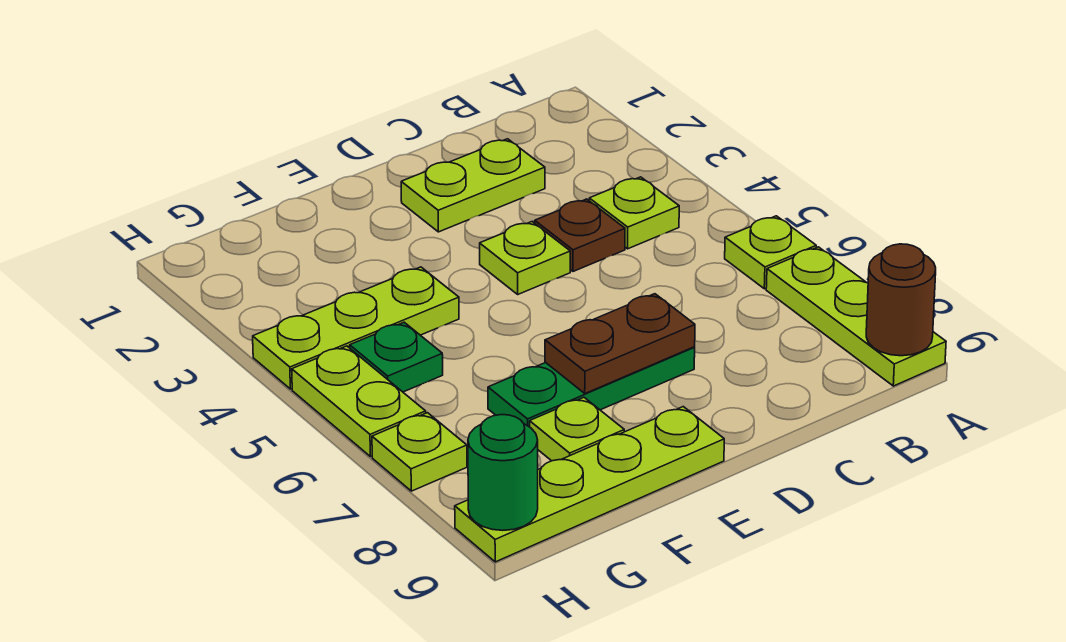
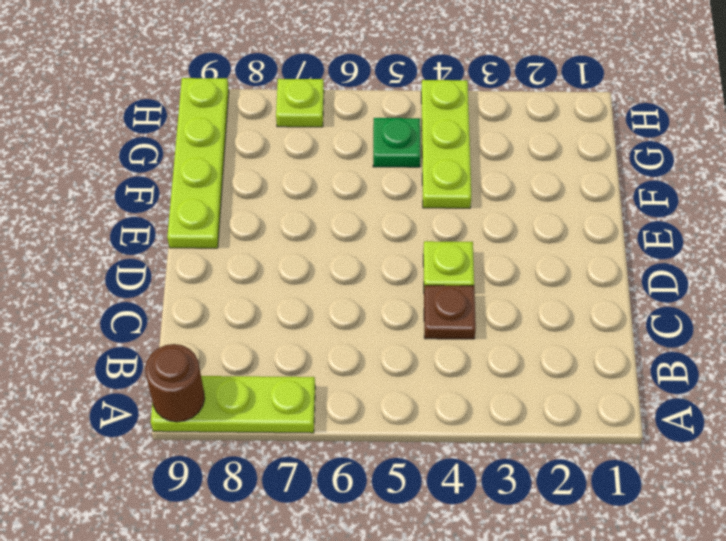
none -> lime 1x1 plate [725,216,816,289]
none -> lime 1x1 plate [589,177,679,249]
none -> lime 1x2 plate [401,139,545,232]

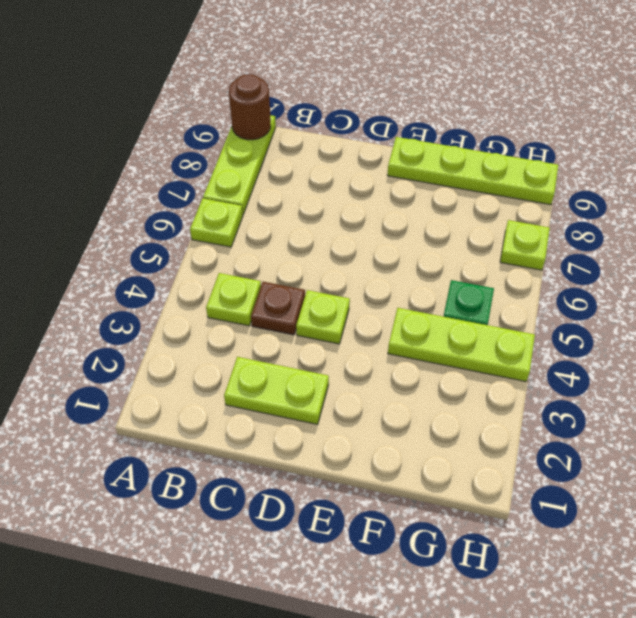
none -> green 1x3 plate [488,347,695,427]
none -> lime 1x1 plate [530,397,624,461]
none -> lime 1x2 plate [292,346,426,457]

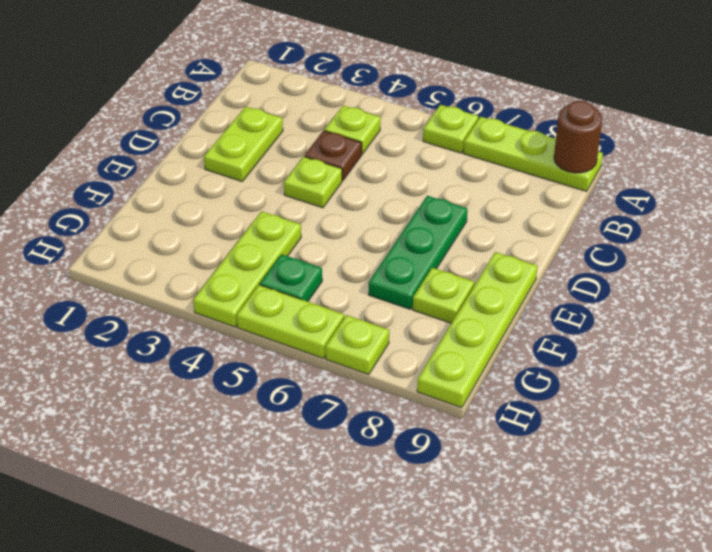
none -> brown 1x2 plate [545,294,695,393]
none -> green 1x1 round brick [468,415,538,530]

